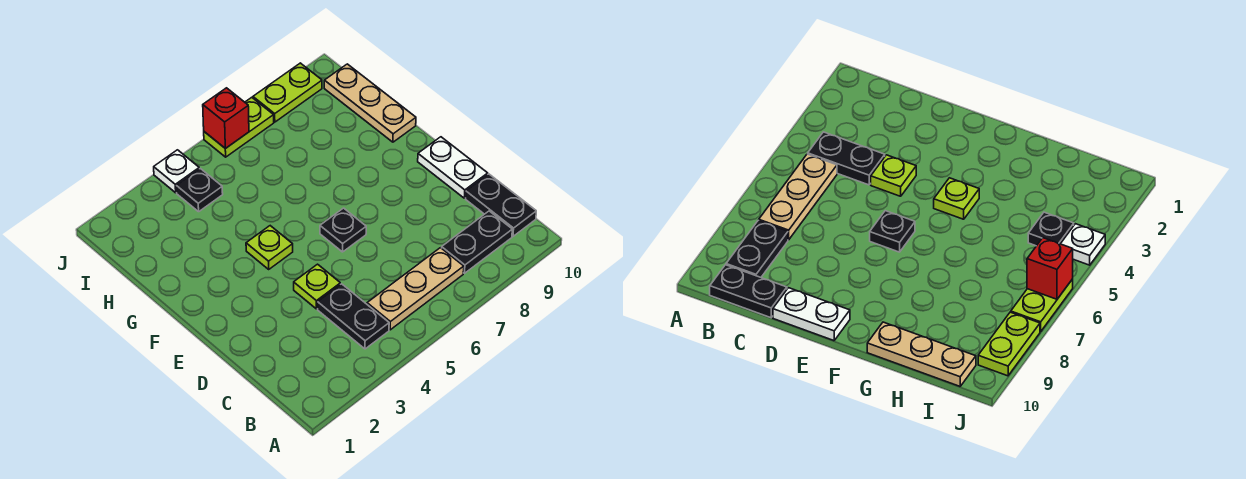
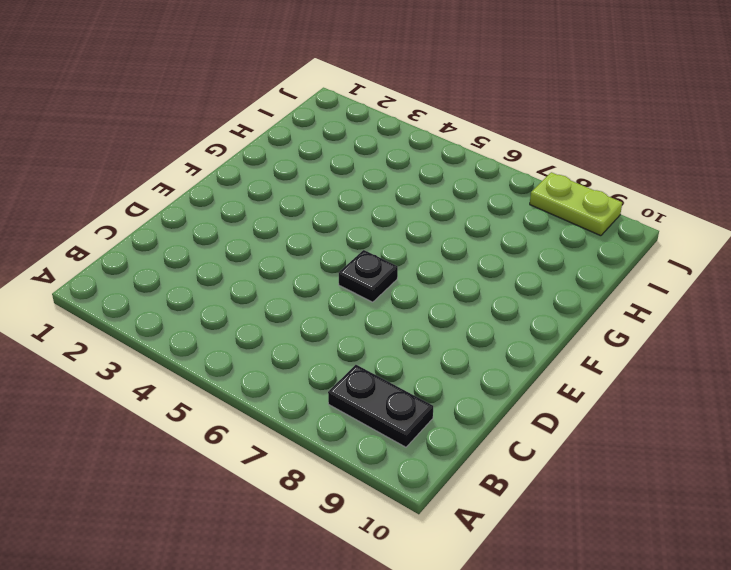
none -> black 1x2 plate [318,284,389,349]
none -> tan 1x3 plate [367,248,464,330]
none -> black 1x2 plate [466,174,536,236]

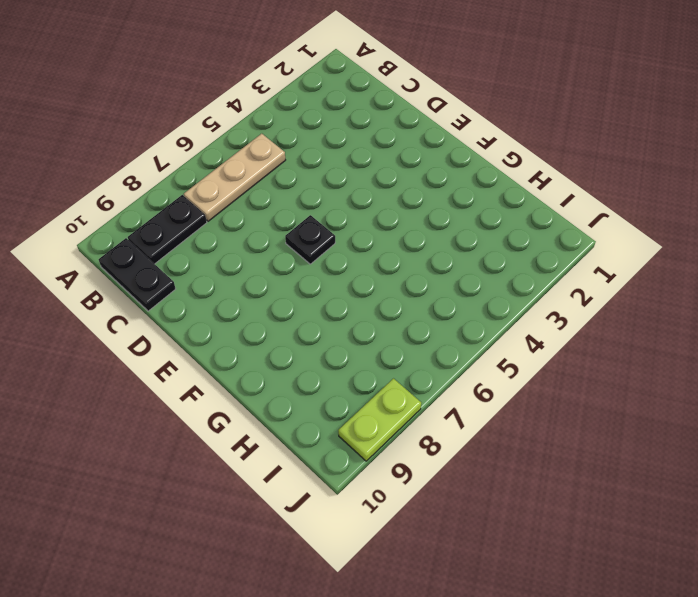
none -> black 1x2 plate [318,284,389,349]
none -> lime 1x1 plate [294,264,340,309]
none -> white 1x2 plate [418,137,488,198]

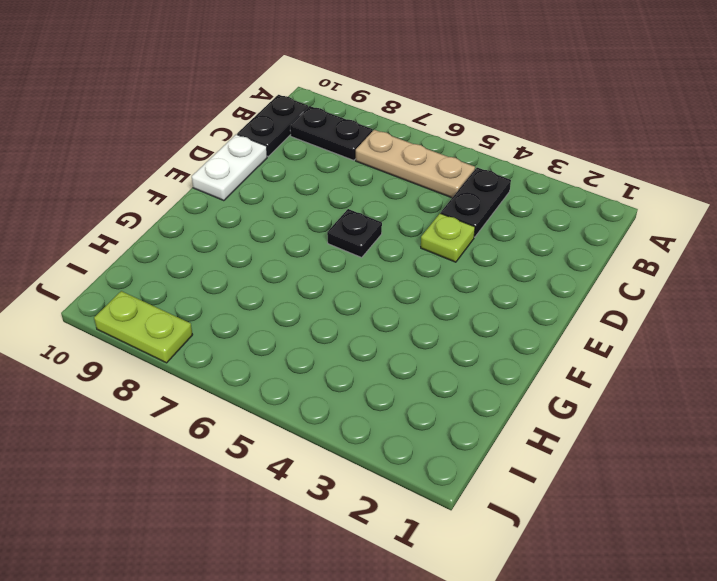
none -> lime 1x1 plate [246,226,293,269]
none -> tan 1x3 plate [324,64,416,142]
none -> black 1x1 plate [176,168,223,212]

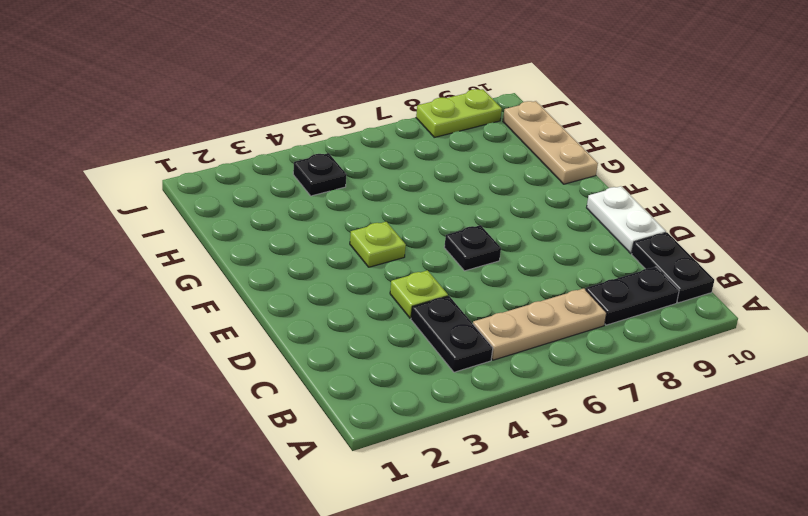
none -> white 1x1 plate [154,150,199,193]
none -> lime 1x2 plate [204,97,274,157]
none -> red 1x1 brick [203,88,249,149]

